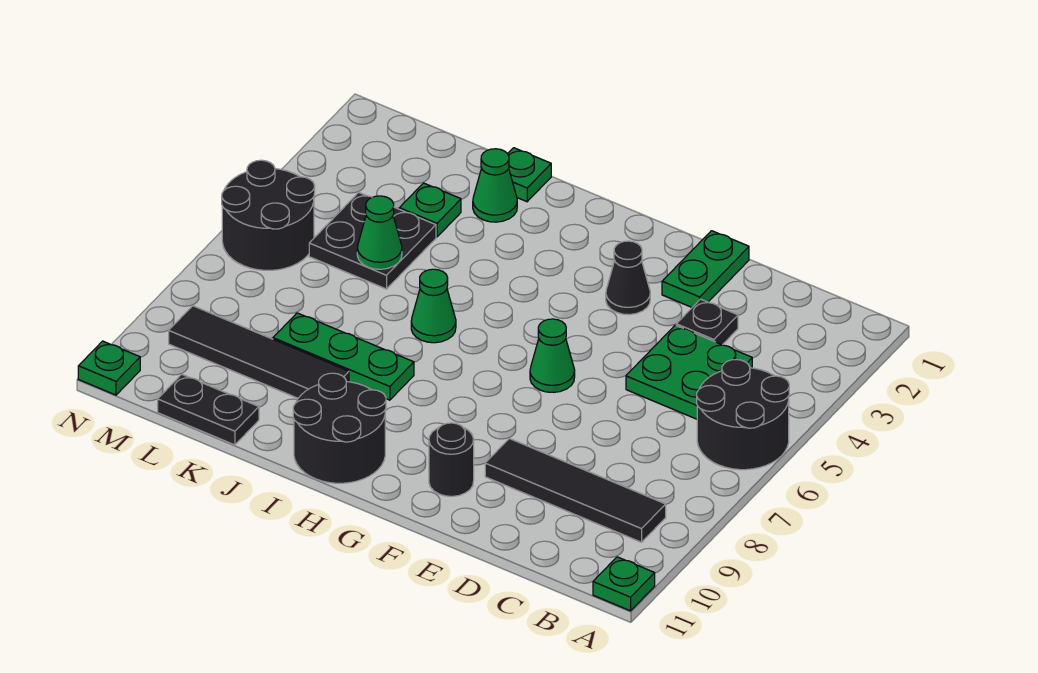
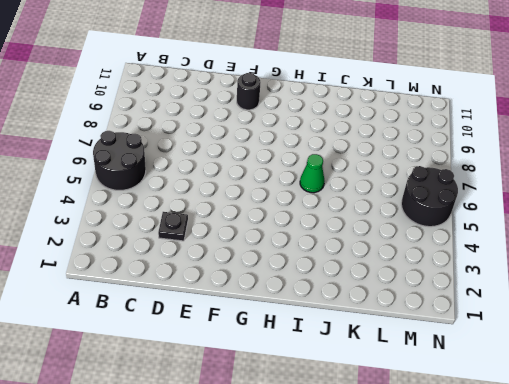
none -> green 1x1 plate [593,557,655,611]
none -> black 1x4 tile [485,439,666,542]
none -> green 2x2 plate [626,325,752,419]

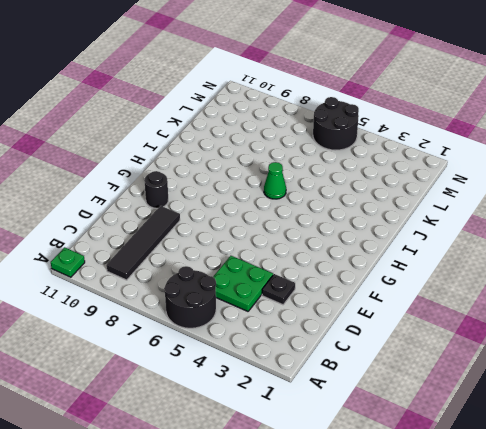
none -> green 1x2 plate [662,231,749,307]
none -> black 1x1 cone [606,241,650,315]
none -> green 1x1 cone [530,319,575,392]

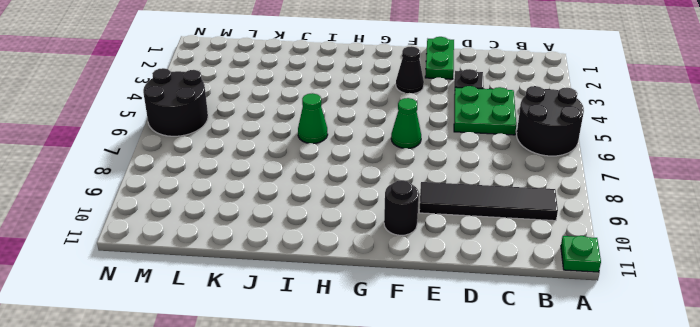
none -> black 2x2 round brick [293,373,386,483]
none -> green 1x3 plate [273,313,414,400]
none -> green 1x1 plate [508,148,551,202]

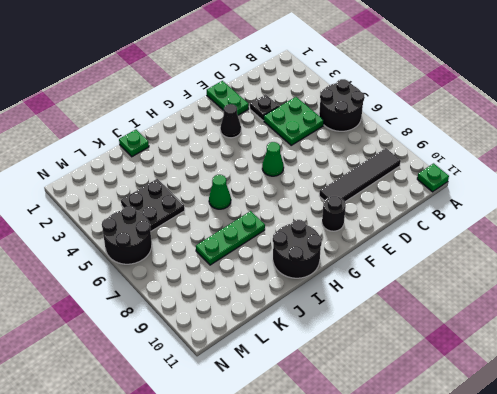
none -> green 1x1 cone [473,149,517,222]
none -> black 1x4 tile [169,306,349,398]
none -> green 1x1 plate [399,183,461,237]

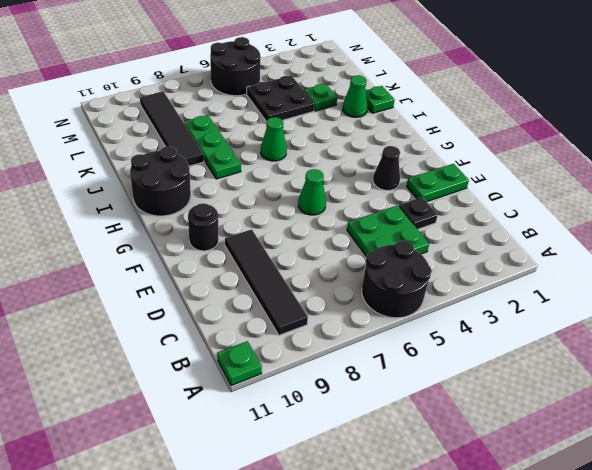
none -> black 1x2 plate [158,374,259,445]
none -> green 1x1 plate [78,341,140,395]
none -> green 1x1 cone [357,196,402,269]

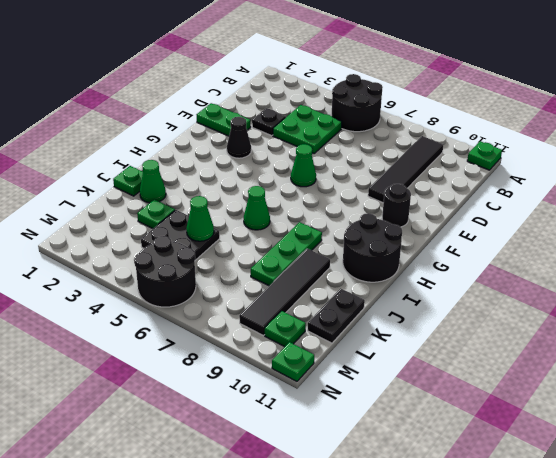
green 1x1 plate [265,311,306,347] -> none

